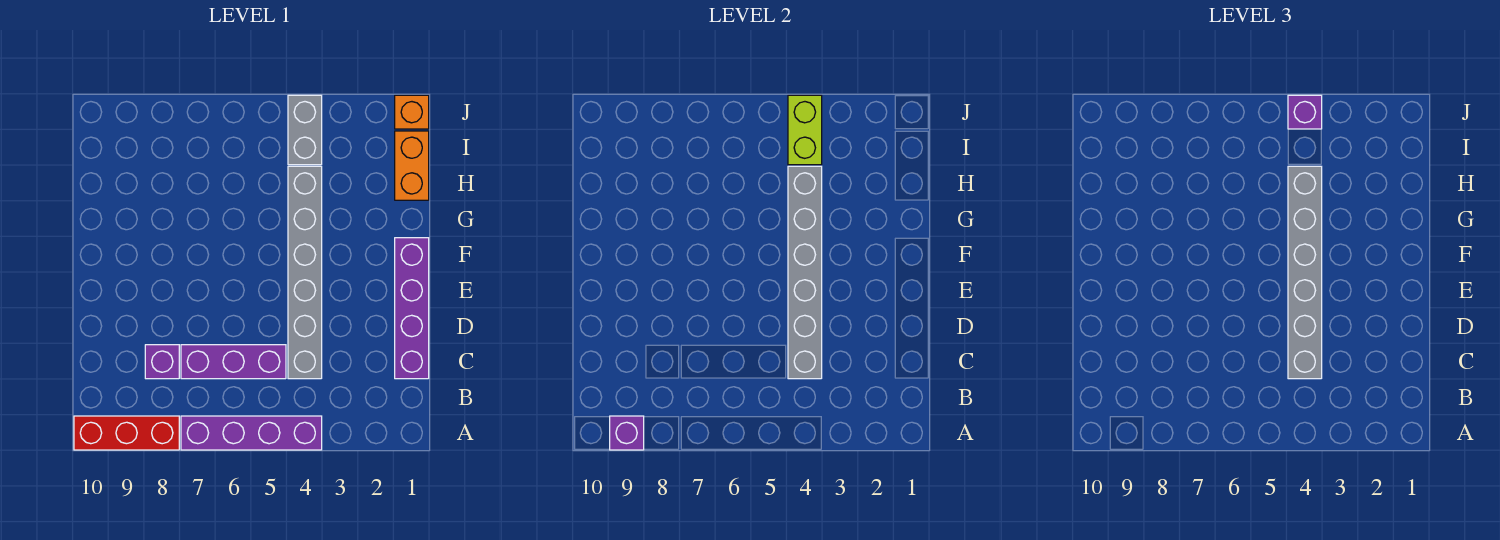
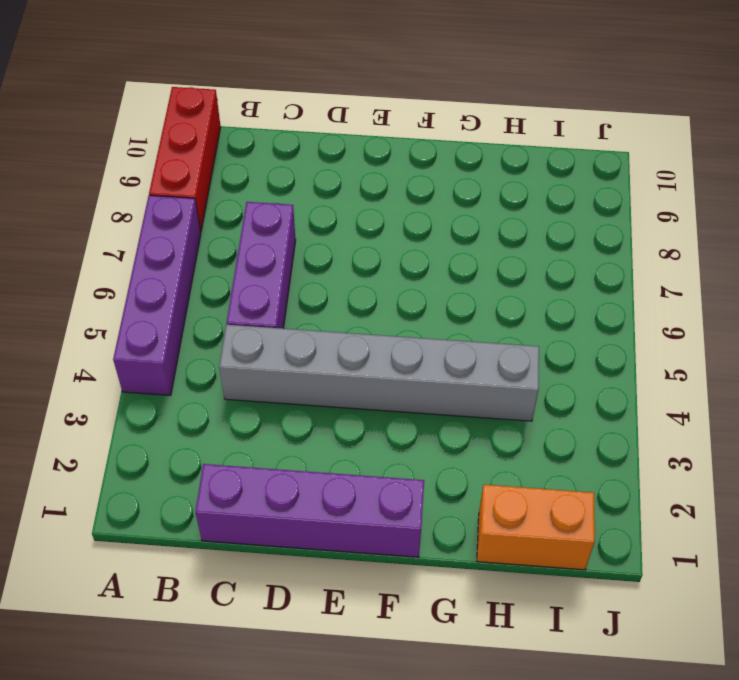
none -> purple 1x1 brick [145,345,179,379]
none -> grey 1x2 brick [288,95,322,165]
none -> orange 1x1 brick [395,95,429,129]

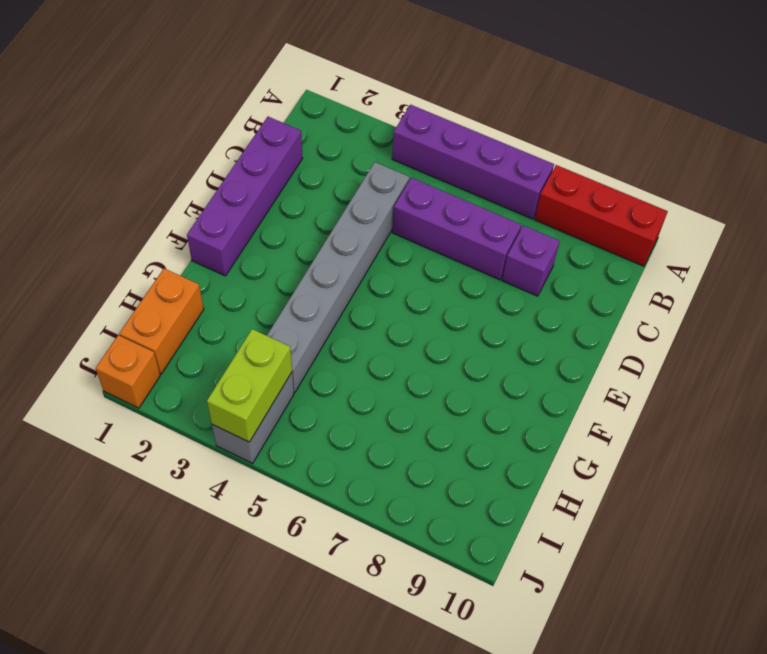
none -> purple 1x1 brick [610,416,644,450]
none -> grey 1x6 brick [788,166,822,379]
none -> grey 1x6 brick [1288,166,1322,379]

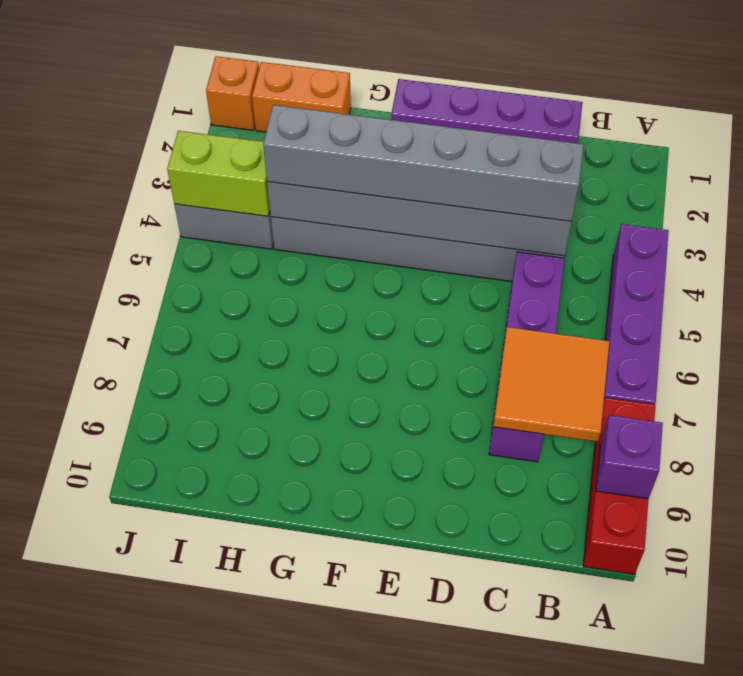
orange 2x2 tile [493,327,609,442] -> none
none -> purple 1x1 brick [1288,95,1322,129]

